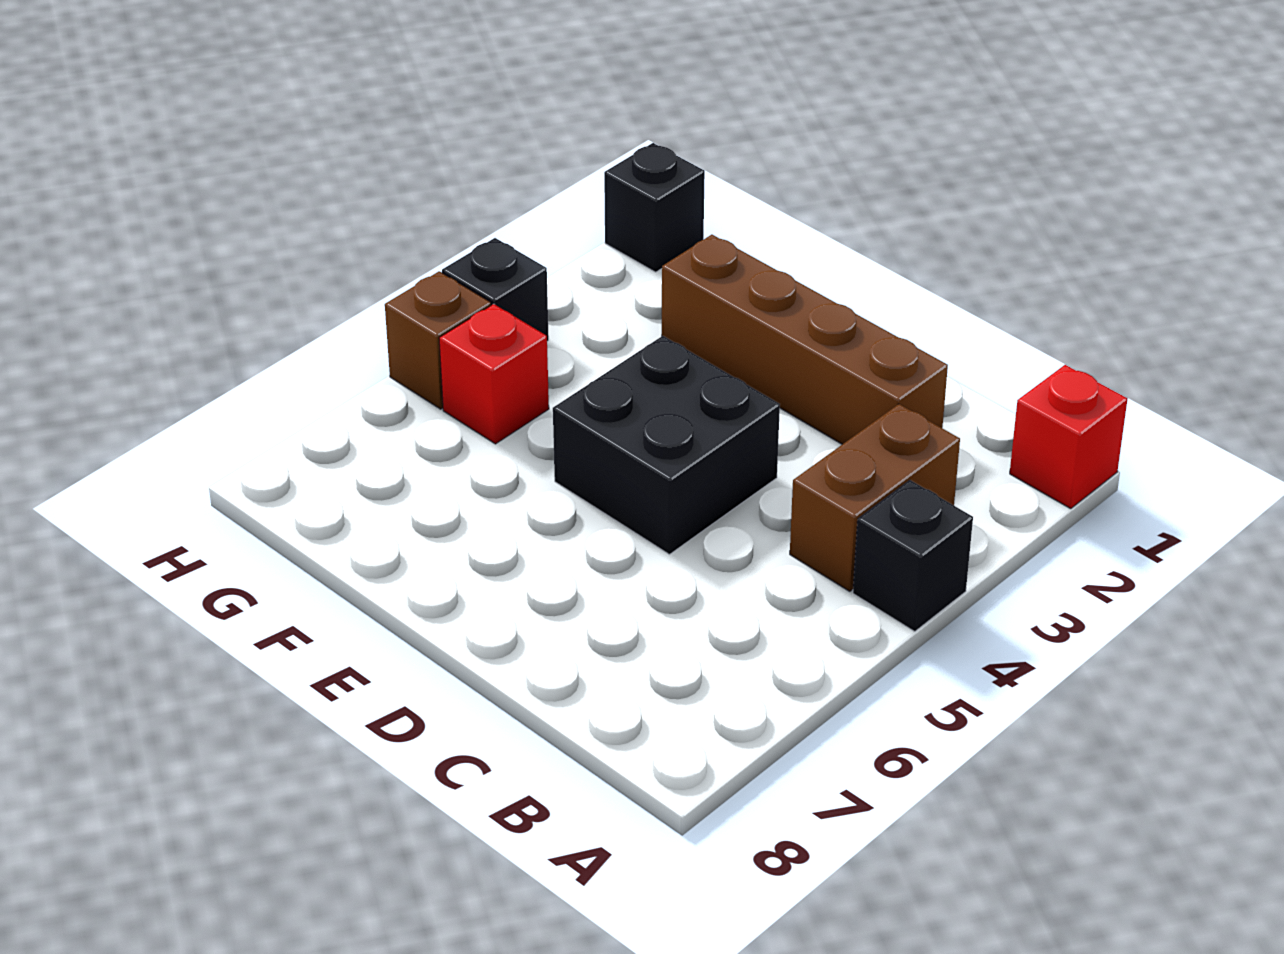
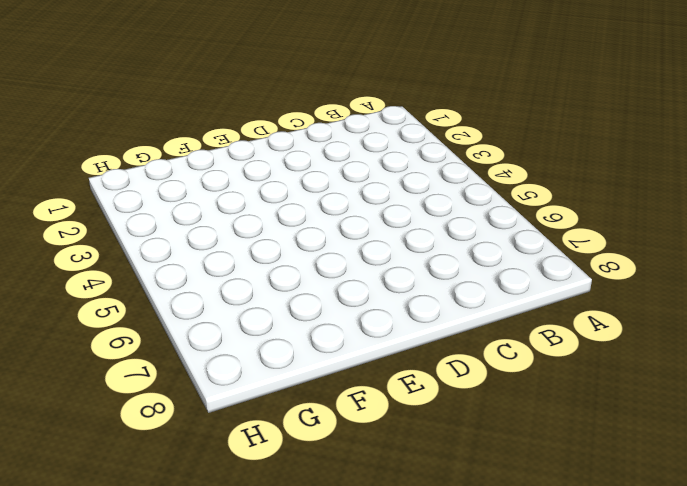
none -> red 1x1 brick [1010,365,1127,509]
none -> black 1x1 brick [853,480,973,632]

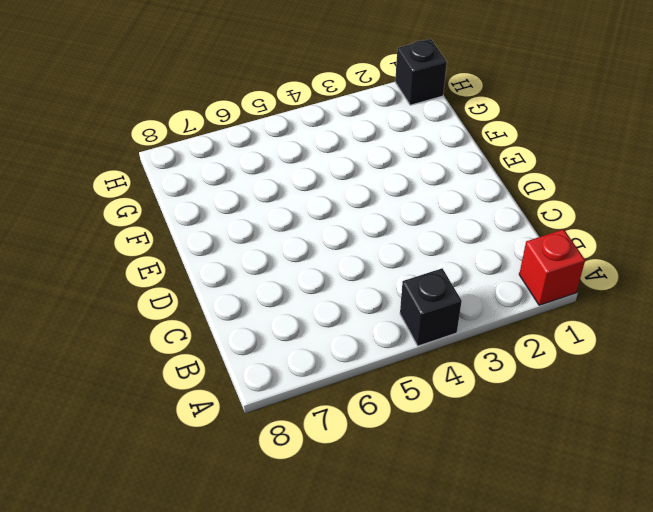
none -> brown 1x2 brick [790,404,960,591]
none -> brown 1x4 brick [662,235,948,444]

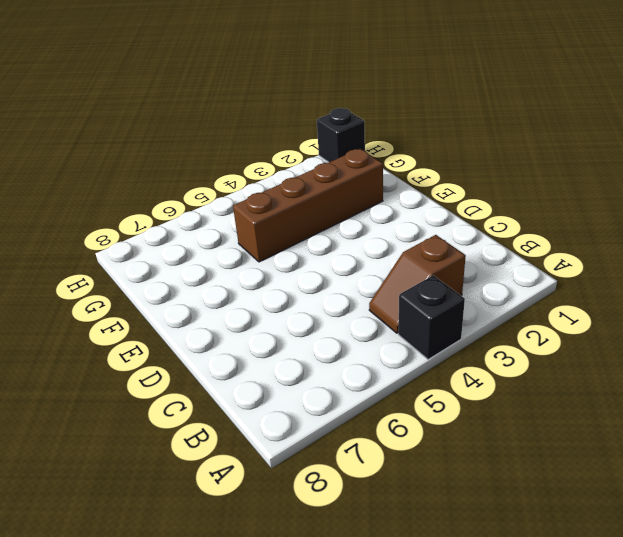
brown 1x2 slope [369,235,466,333] -> brown 1x2 brick [790,404,960,591]
brown 1x4 brick [233,149,383,262] -> brown 1x4 brick turned to [662,235,948,444]
none -> red 1x1 brick [1010,365,1127,509]
none -> black 2x2 brick [553,336,780,554]

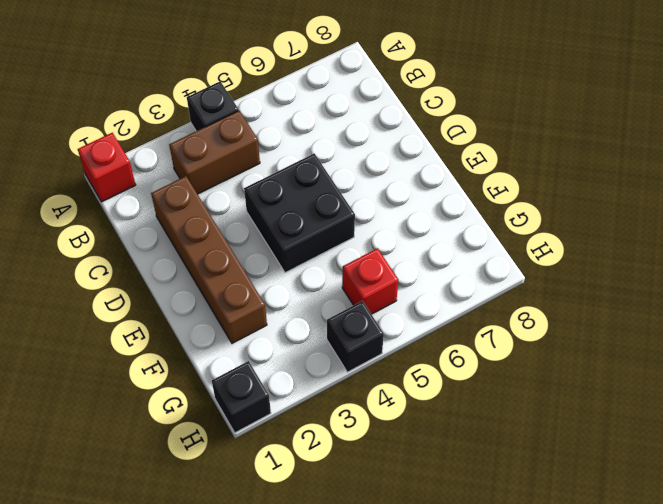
none -> brown 1x1 brick [385,271,491,409]

